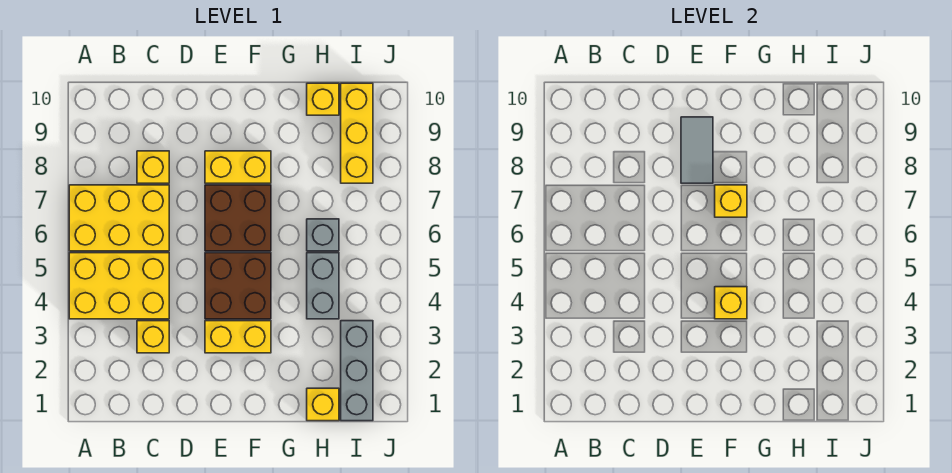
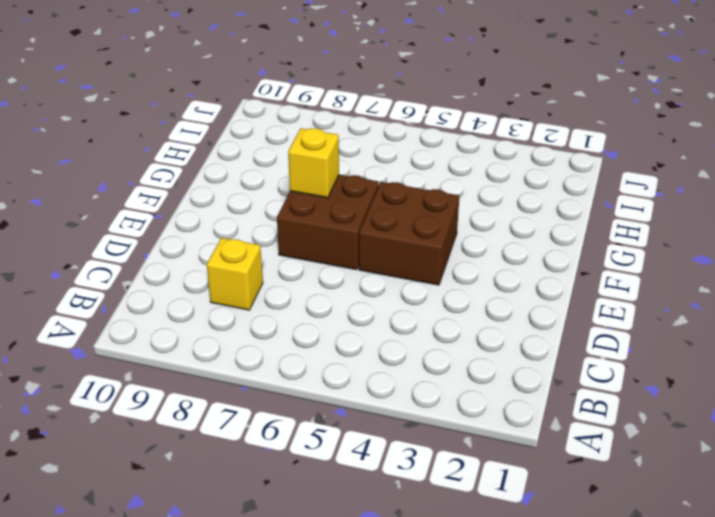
none -> yellow 2x3 brick [69,253,169,319]
none -> yellow 2x3 brick [69,185,169,251]
none -> yellow 1x1 brick [137,321,169,353]

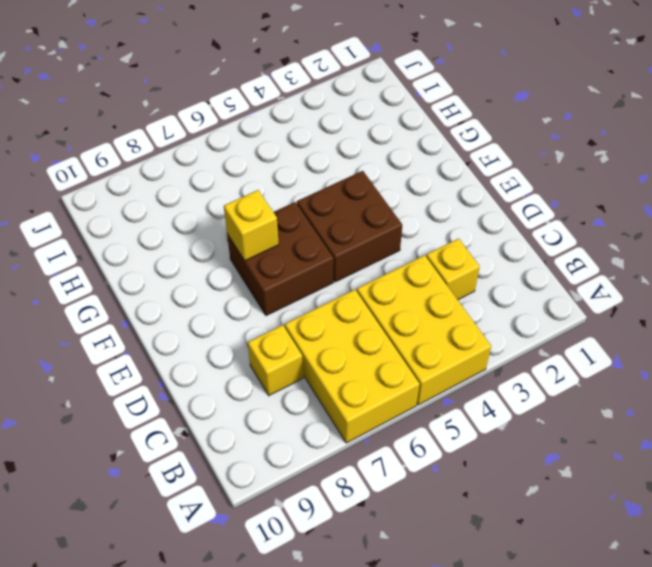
none -> yellow 1x2 brick [205,321,271,353]
none -> yellow 1x2 brick [205,151,271,183]
none -> yellow 1x1 brick [307,388,339,421]

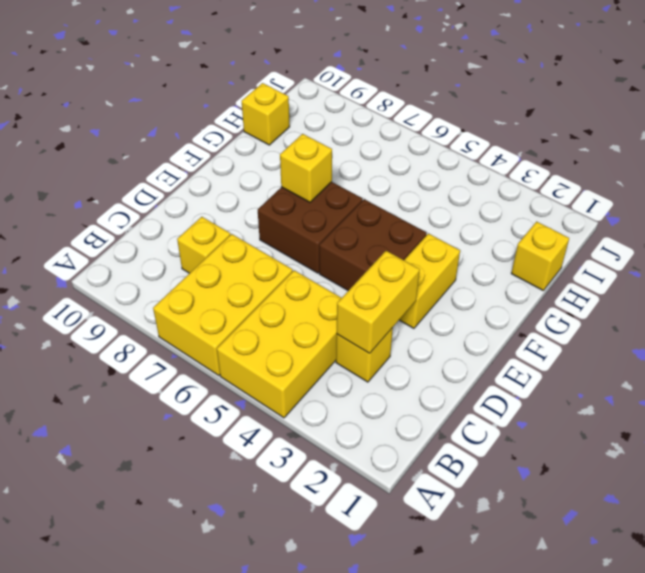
yellow 1x2 brick [337,251,420,353] -> yellow 1x2 brick moved to [205,151,271,183]
none -> grey 1x2 brick [307,253,339,319]
none -> grey 1x1 brick [307,219,339,251]
none -> grey 1x3 brick [341,321,373,421]

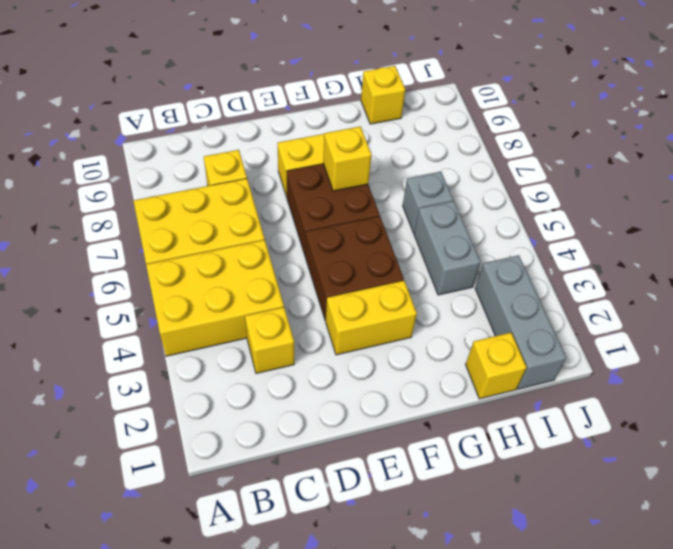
none -> yellow 1x3 brick [341,83,373,183]
none -> grey 1x2 tile [681,117,713,183]
none -> yellow 1x1 brick [715,287,747,319]

